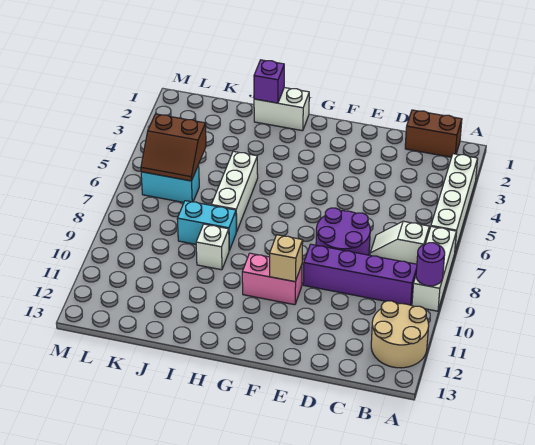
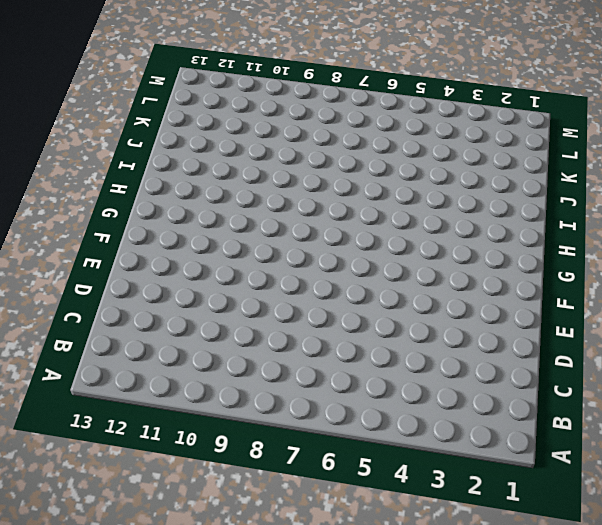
none -> white 1x4 brick [431,154,478,251]
none -> white 1x3 brick [412,227,456,311]
none -> tan 2x2 round brick [371,301,429,368]

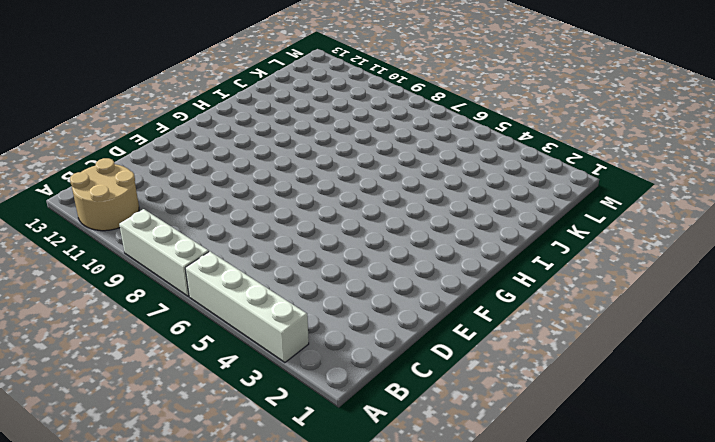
none -> brown 1x2 brick [405,110,462,157]
none -> white 1x2 slope [370,221,429,264]
none -> purple 1x4 brick [303,244,417,305]

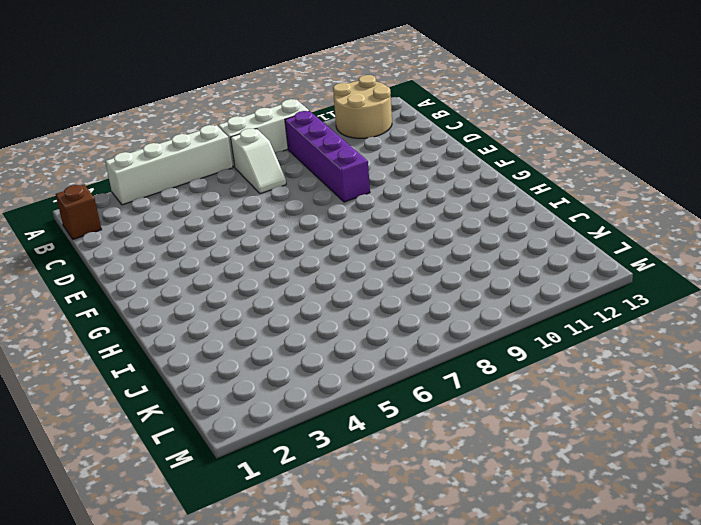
brown 1x1 brick [56,185,102,239] -> brown 1x2 brick [405,110,462,157]
none -> purple 2x2 round brick [316,208,370,255]
none -> pink 1x2 brick [242,253,302,305]
none -> white 1x2 brick [254,88,309,131]

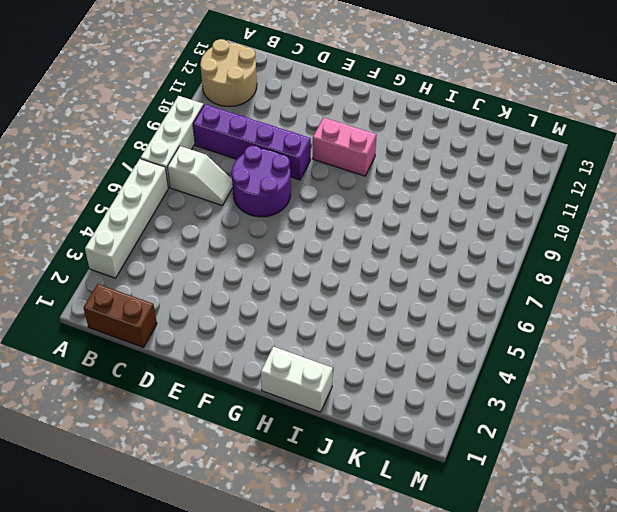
none -> white 1x3 brick [211,151,258,232]
none -> cyan 1x2 brick [177,201,236,250]
none -> white 1x1 brick [196,224,229,270]

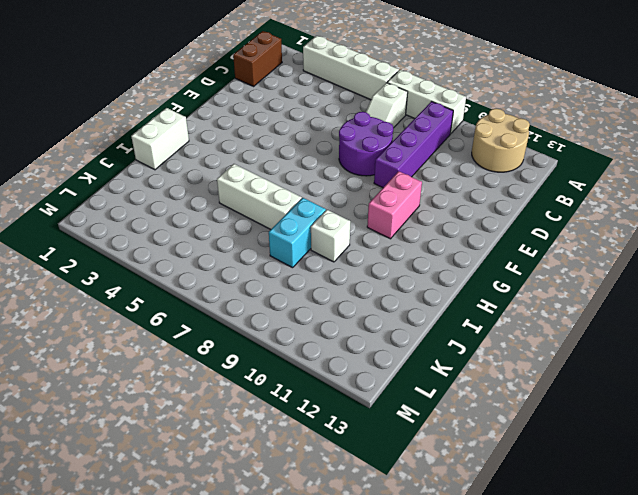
none -> cyan 1x2 brick [141,165,199,202]
none -> purple 1x1 round brick [416,243,445,286]
none -> tan 1x1 brick [270,235,303,282]

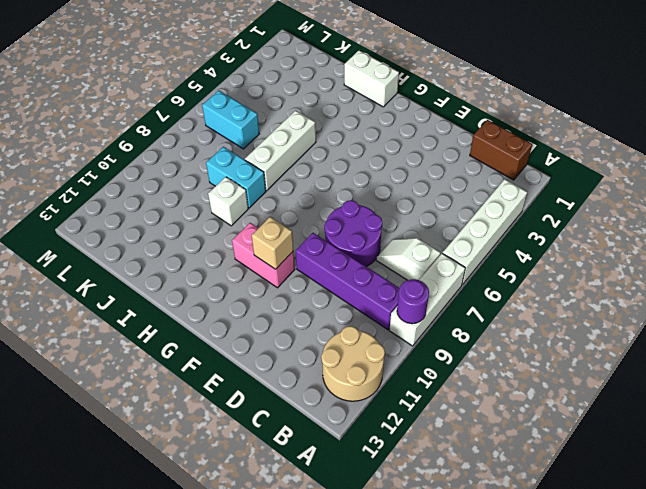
none -> purple 1x1 brick [254,60,284,103]
none -> brown 2x2 slope [141,114,206,181]

